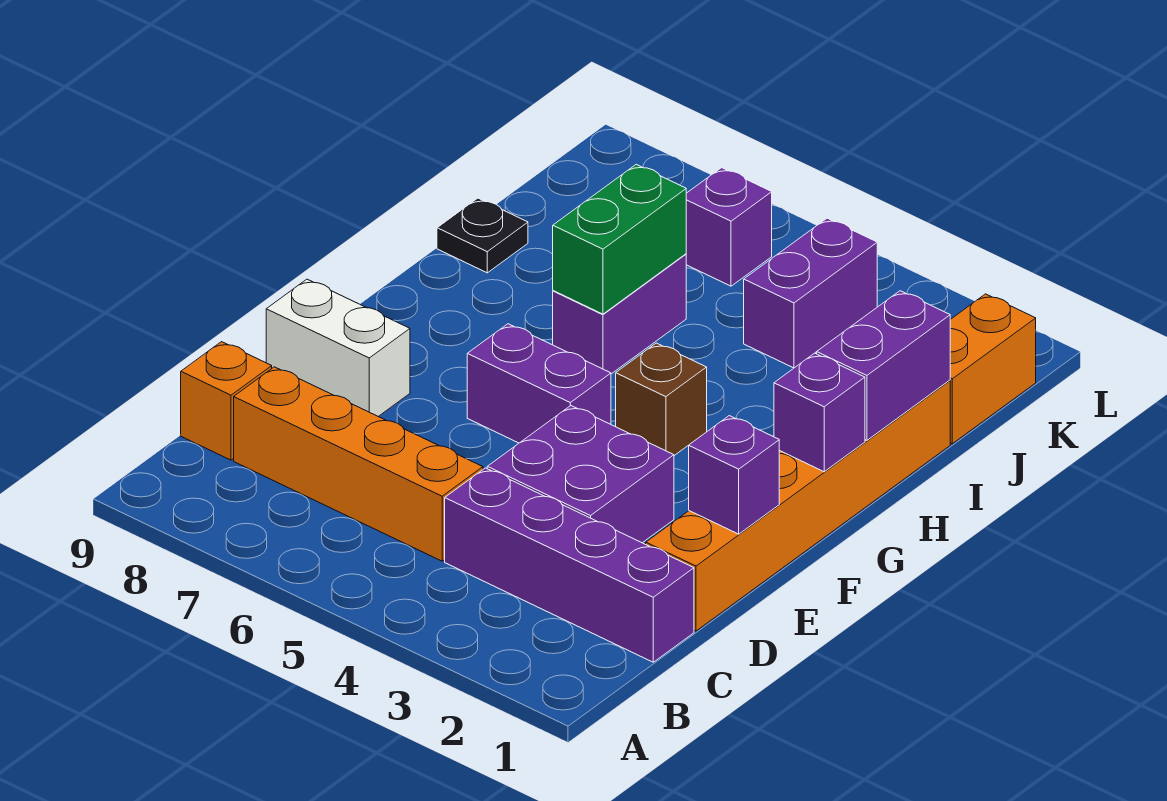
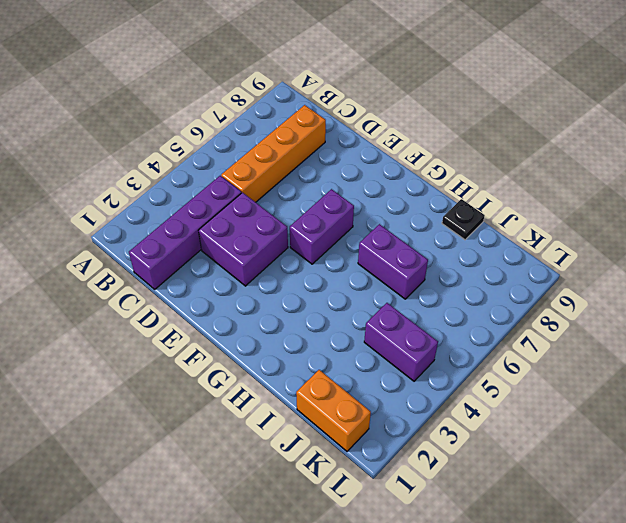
none -> orange 1x1 brick [181,342,272,460]
none -> orange 1x6 brick [646,380,950,631]
none -> white 1x2 brick [266,279,410,417]

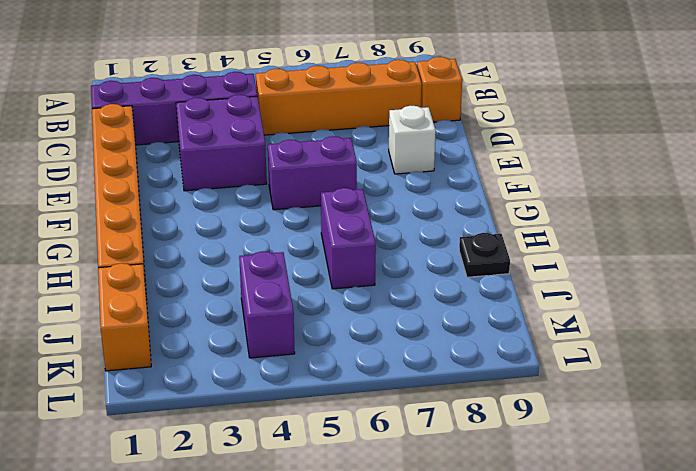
white 1x1 brick [389,106,436,174] -> white 1x2 brick [266,279,410,417]
none -> brown 1x1 brick [616,343,707,456]
none -> purple 1x1 brick [686,168,772,286]
none -> purple 1x1 brick [689,416,779,534]

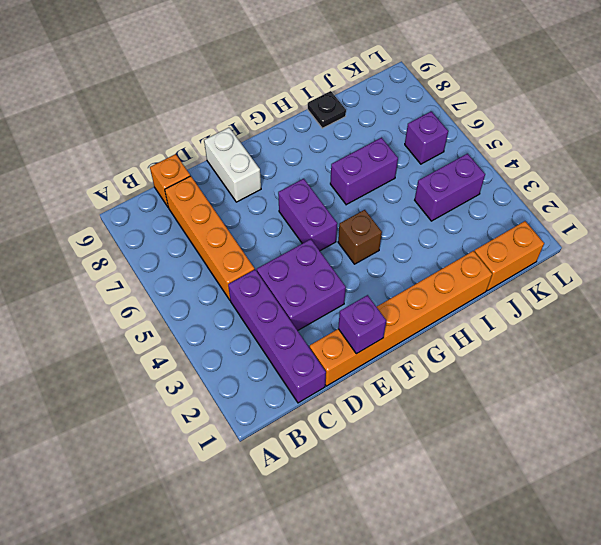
none -> purple 1x1 brick [774,353,865,472]
none -> purple 1x2 brick [817,291,950,440]
none -> green 1x2 brick [553,164,686,314]

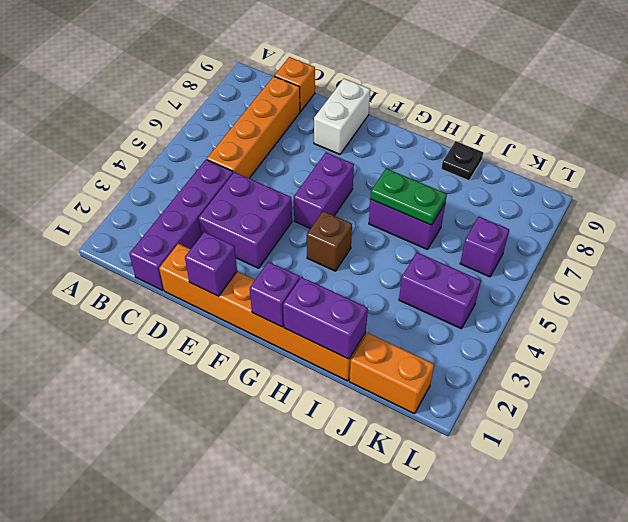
green 1x2 plate [371,169,447,225] -> green 1x2 brick [553,164,686,314]

